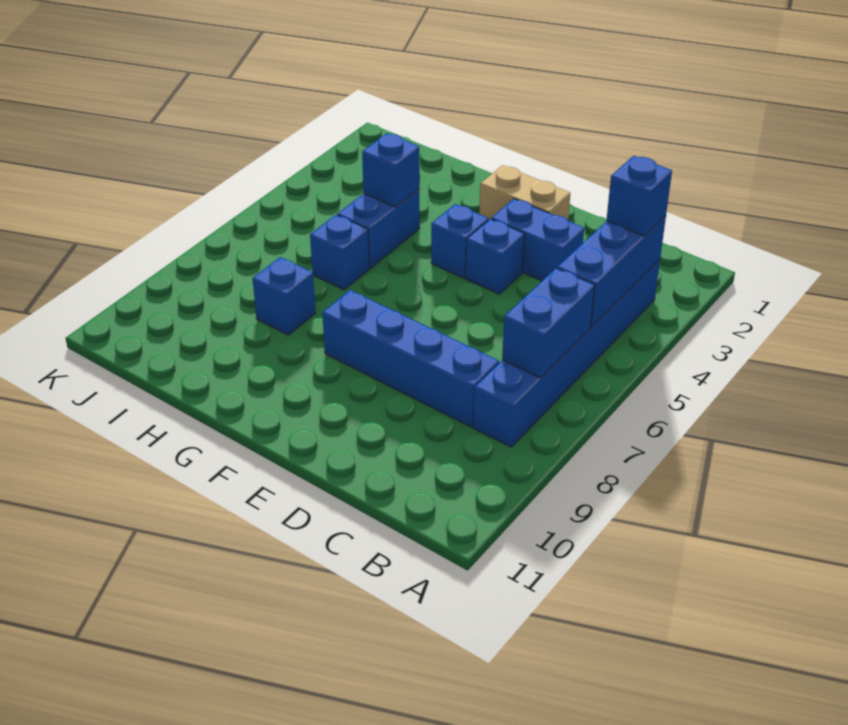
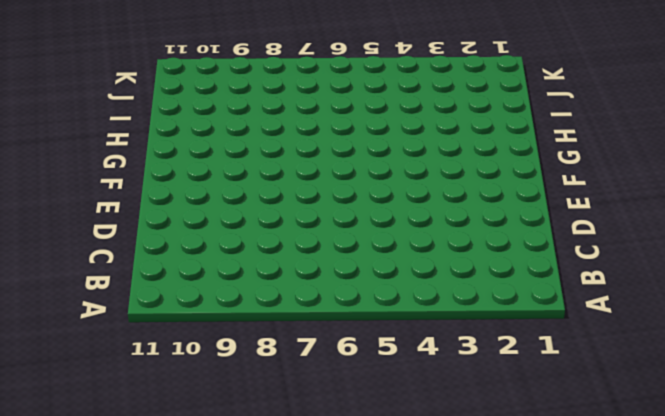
none -> blue 1x6 brick [473,259,660,447]
none -> blue 1x4 brick [322,290,499,427]
none -> blue 1x2 brick [491,199,584,281]

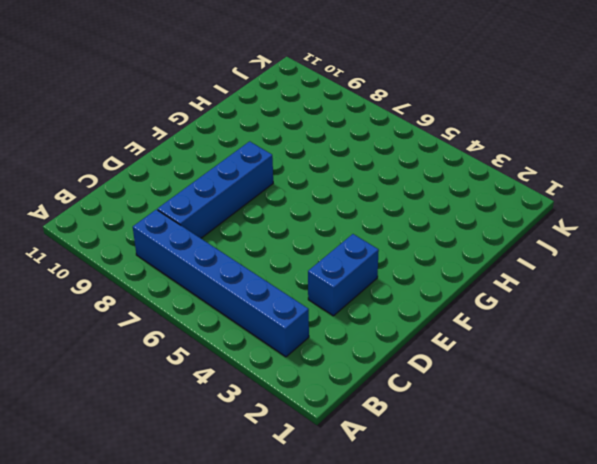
none -> tan 1x2 brick [479,165,570,220]
none -> blue 1x1 brick [466,219,524,294]
none -> blue 1x1 brick [431,204,488,278]

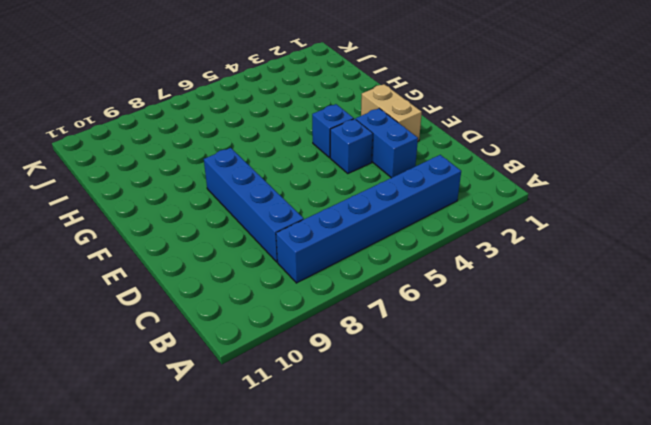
none -> blue 1x2 brick [337,189,420,268]
none -> blue 1x1 brick [310,215,369,290]
none -> blue 1x1 brick [252,257,316,335]

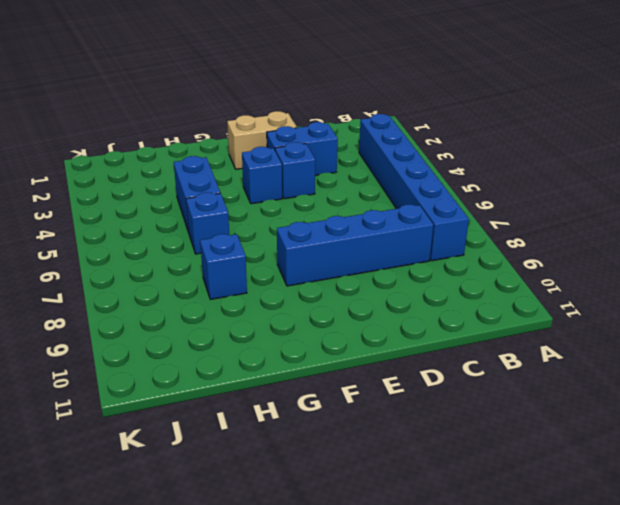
none -> blue 1x3 brick [557,216,666,327]
none -> blue 1x2 brick [502,268,595,378]
none -> blue 1x1 brick [362,133,419,207]

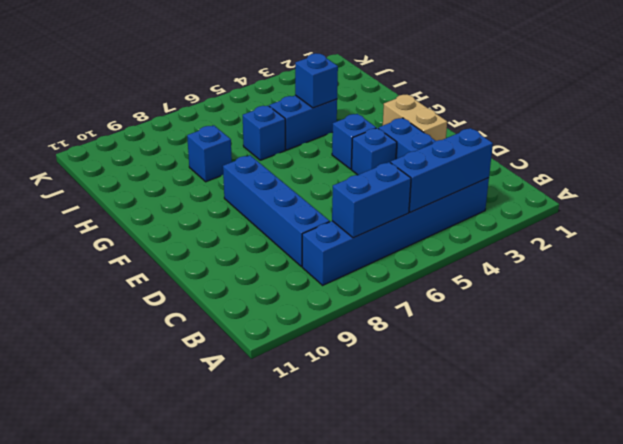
none -> blue 1x1 brick [606,156,672,236]

